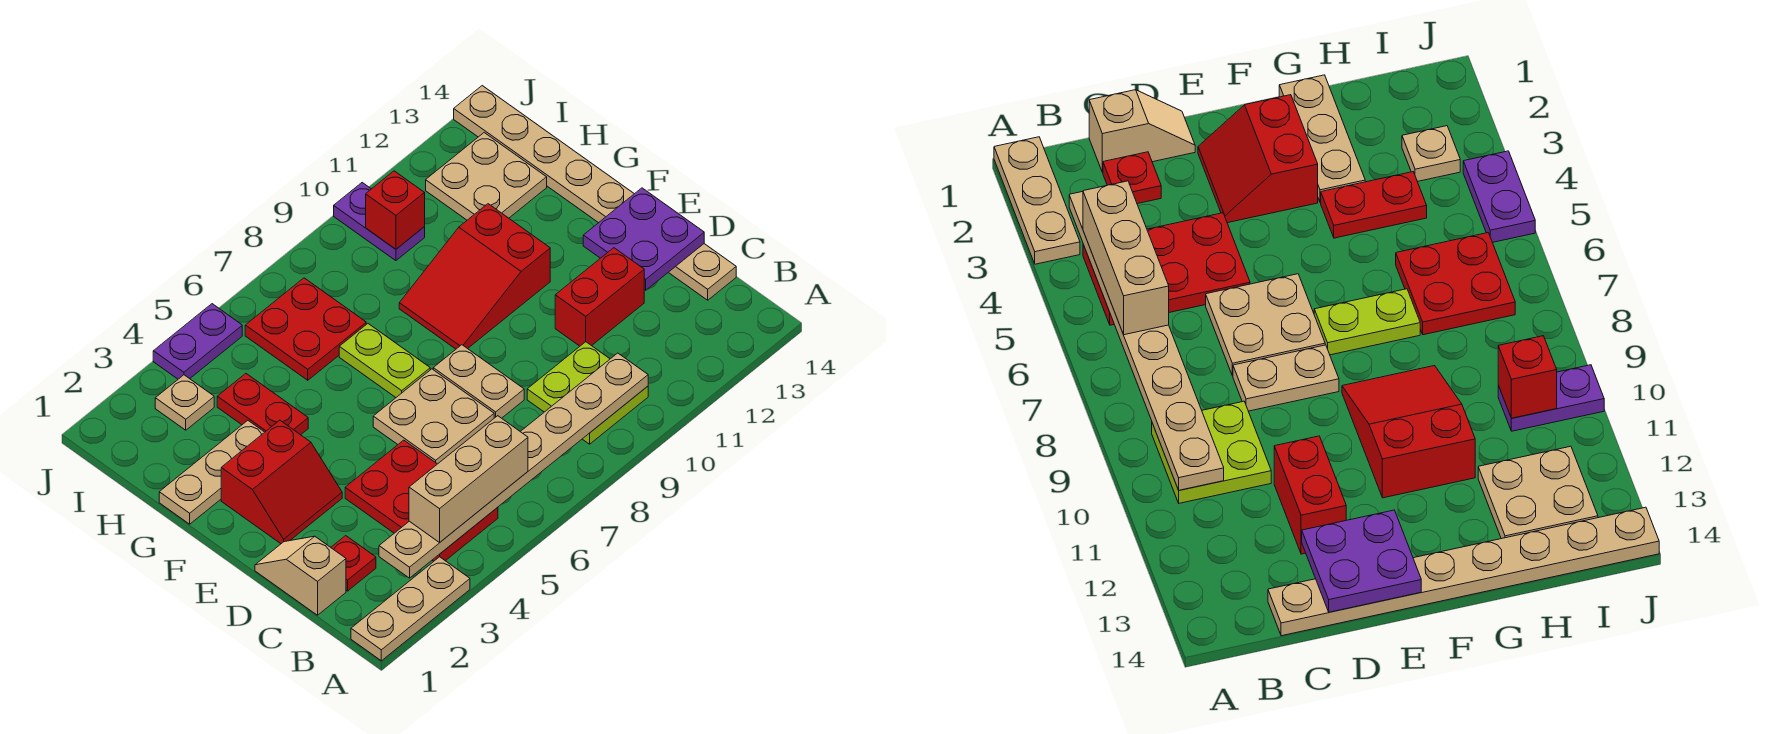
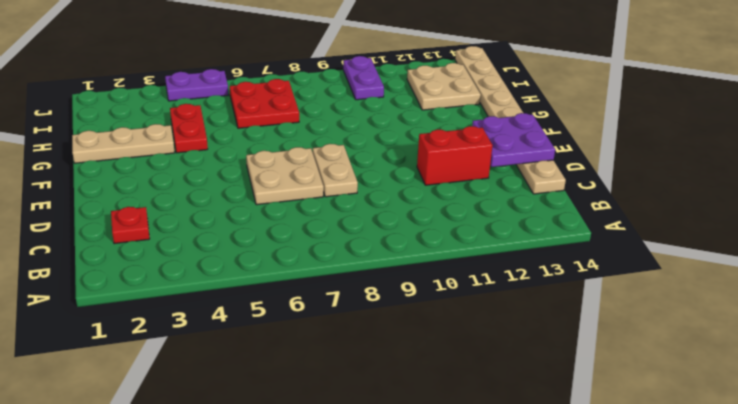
none -> tan 1x3 plate [351,557,470,661]
none -> red 2x3 plate [345,440,498,561]
none -> lime 2x2 plate [527,342,648,444]

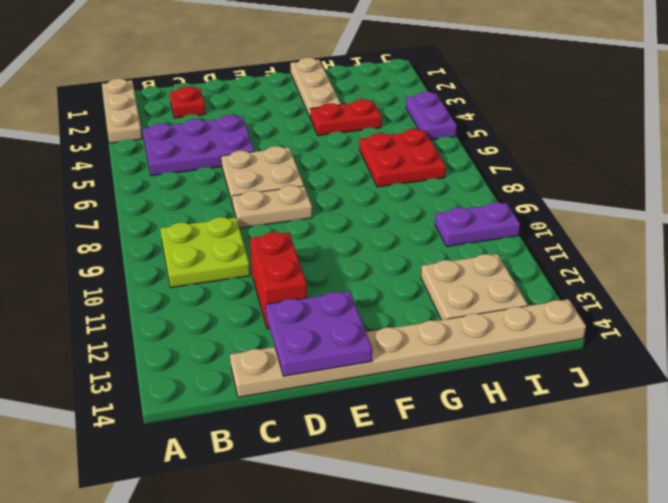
purple 2x3 plate [143,115,254,176] -> red 2x3 plate [345,440,498,561]
none -> tan 1x2 slope [255,536,346,615]
none -> red 2x2 slope [221,420,342,544]
none -> lime 1x2 plate [339,324,430,397]

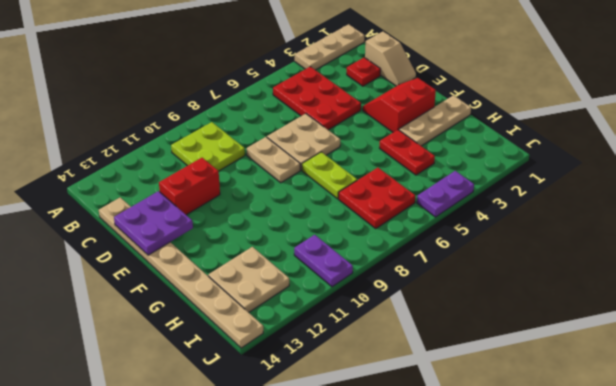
none -> red 2x3 slope [399,204,550,349]
none -> tan 1x1 plate [155,375,214,430]
none -> tan 1x8 plate [379,353,648,578]

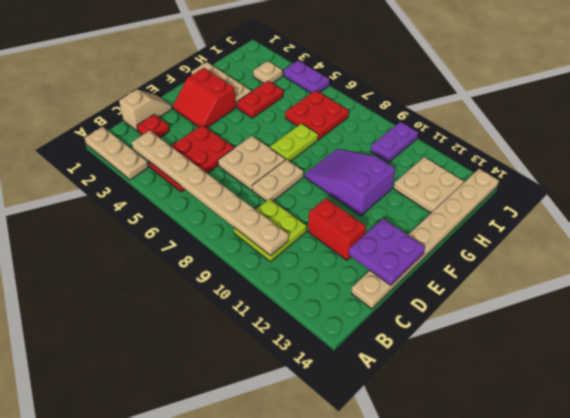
purple 2x3 slope [305,149,395,216] -> red 2x3 slope [399,204,550,349]
none -> red 1x1 brick [366,171,425,249]
none -> tan 1x3 brick [409,416,528,542]

